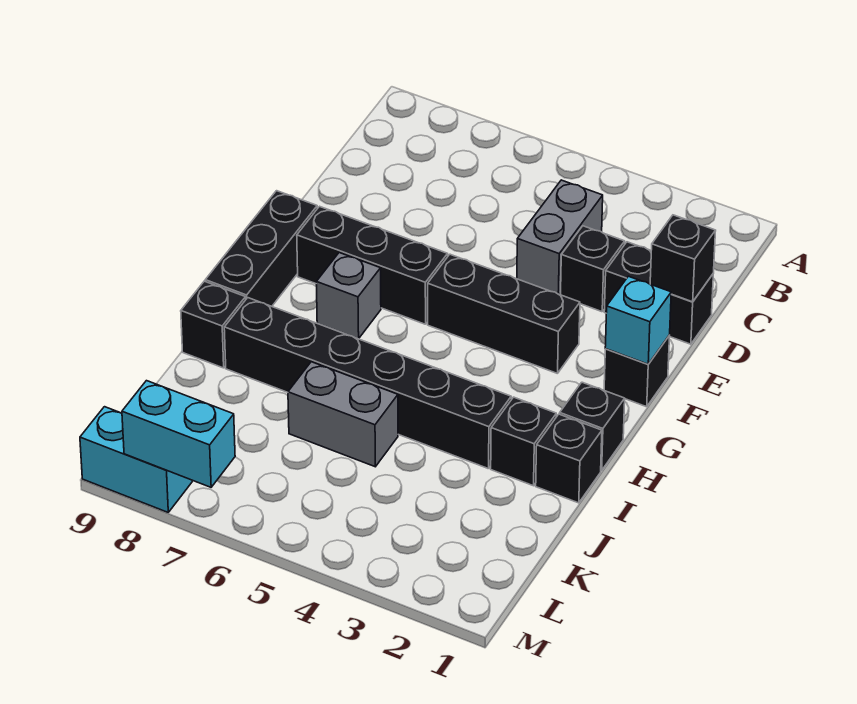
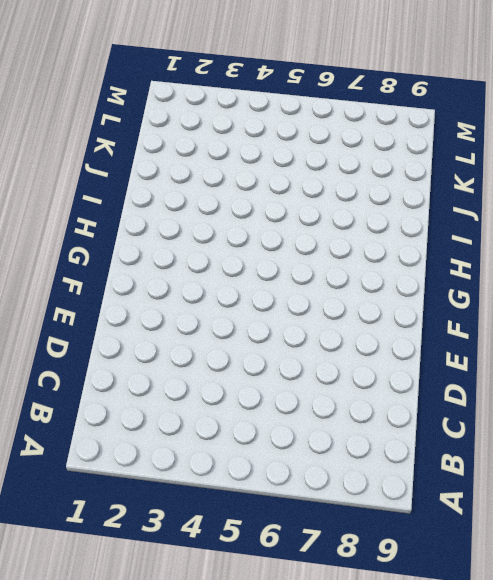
none -> grey 1x2 brick [517,180,603,294]
none -> black 1x2 brick [604,242,713,344]
none -> black 1x1 brick [561,226,625,312]

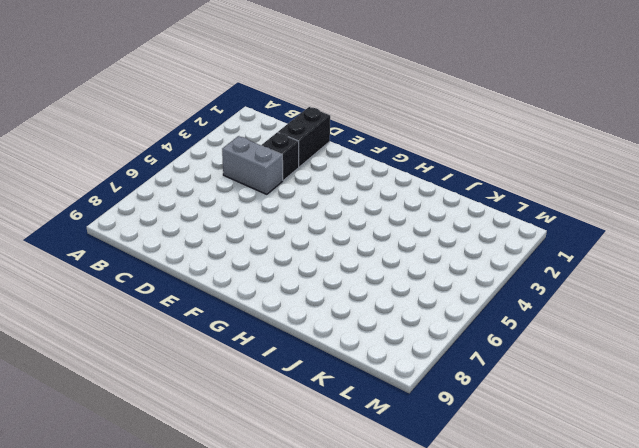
none -> black 1x1 brick [604,335,670,407]
none -> black 1x3 brick [428,254,580,374]
none -> black 1x3 brick [297,206,448,324]

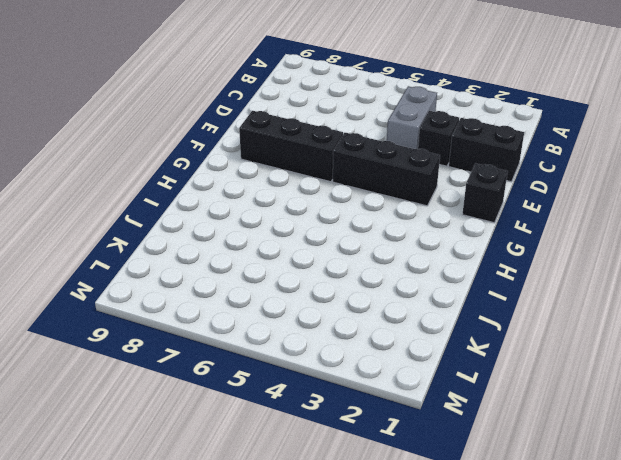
none -> black 1x3 brick [205,191,317,306]
none -> grey 1x1 brick [316,253,381,339]
none -> black 1x1 brick [560,382,625,470]

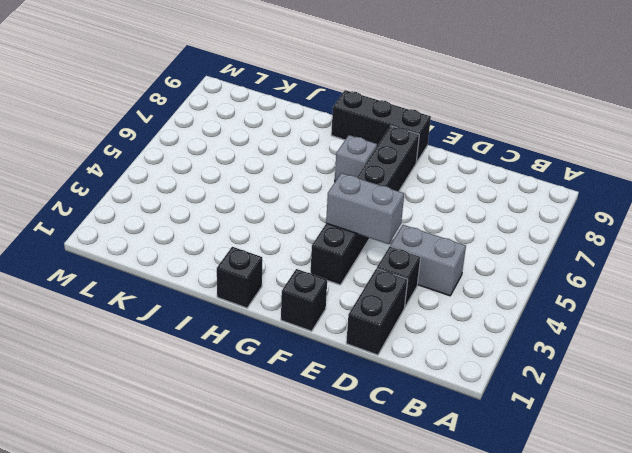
grey 1x2 brick [326,173,404,244] -> grey 1x2 brick turned to [288,362,398,467]
none -> black 1x1 brick [536,414,602,503]
none -> black 1x1 brick [491,397,556,486]
none -> black 1x6 brick [224,298,511,469]

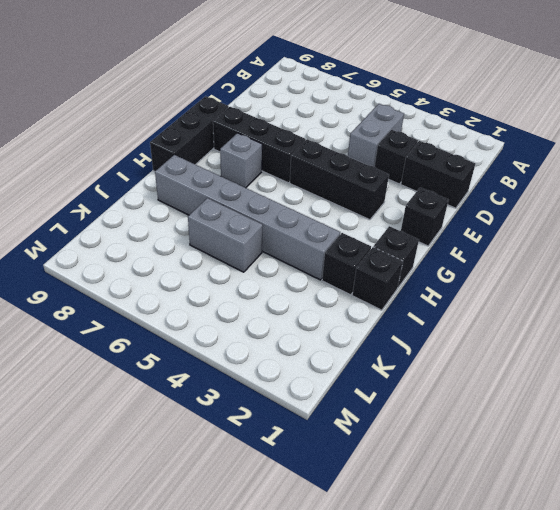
grey 1x6 brick [155,155,340,280] -> black 1x6 brick [224,298,511,469]
none -> black 1x1 brick [181,281,246,368]
none -> cyan 1x2 brick [80,407,192,512]
none -> black 1x1 brick [650,215,716,302]

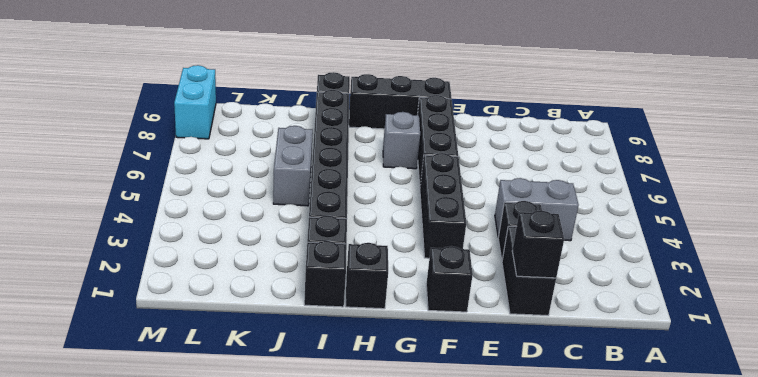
none -> cyan 1x1 brick [605,276,672,364]
none -> cyan 1x2 brick [122,381,235,487]

